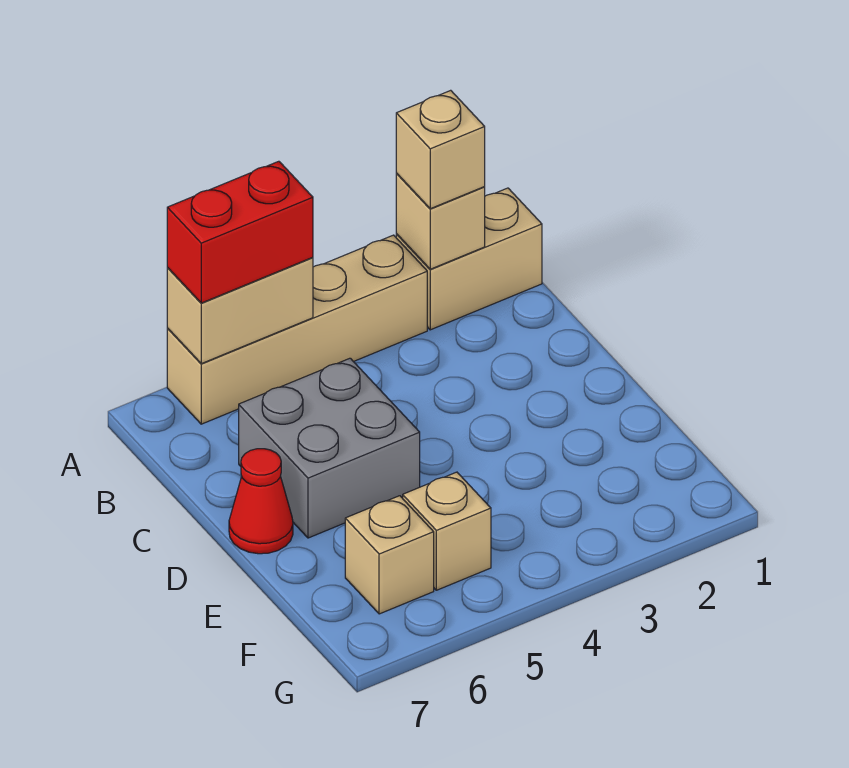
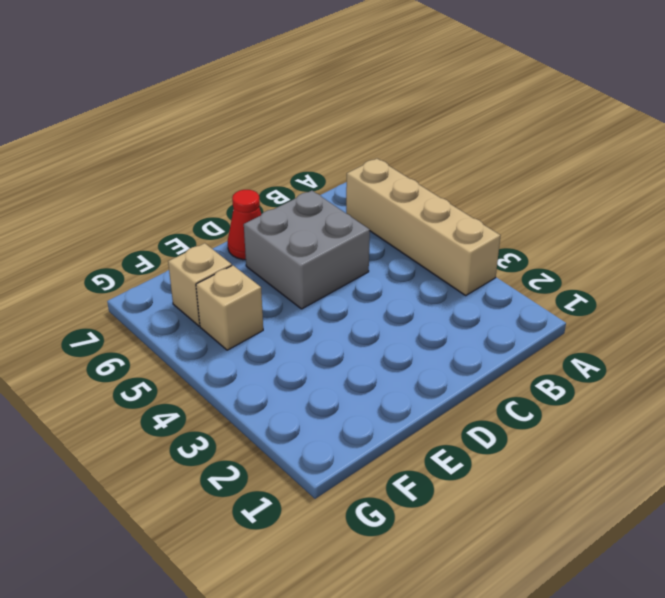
none -> tan 1x2 brick [396,188,542,330]
none -> tan 1x1 brick [396,174,485,269]

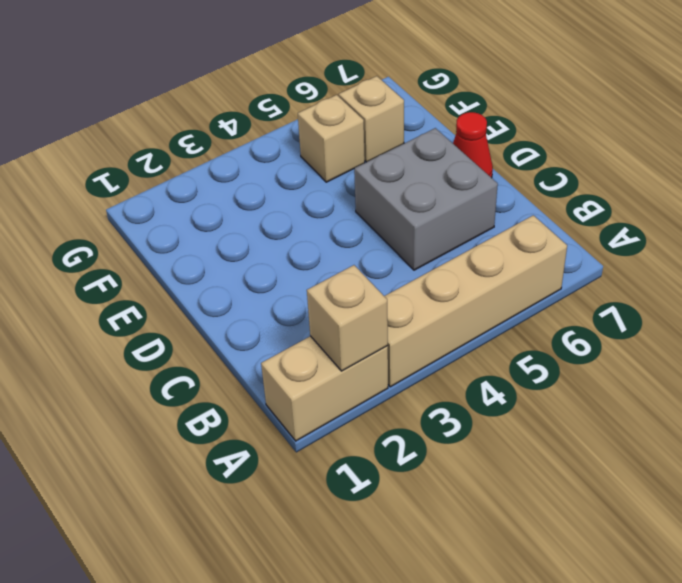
none -> tan 1x2 brick [167,257,313,364]
none -> tan 1x1 brick [396,90,485,209]

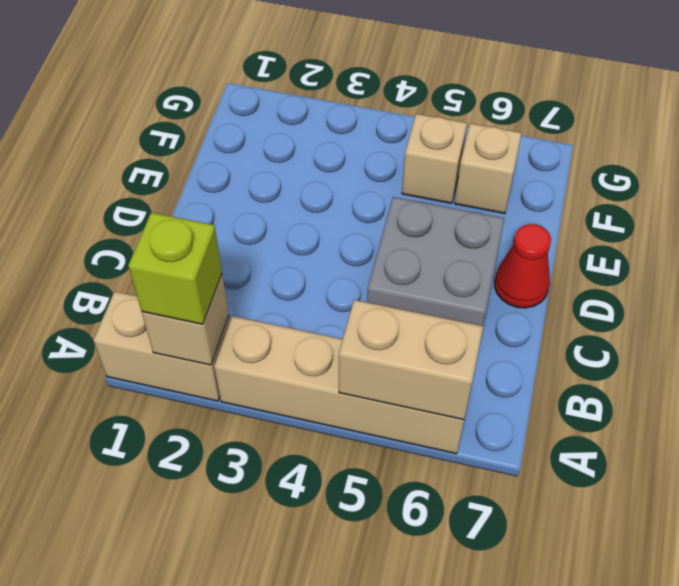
lime 1x1 brick [128,213,222,324] -> tan 1x1 brick [396,90,485,209]
none -> red 1x2 brick [167,161,313,303]

